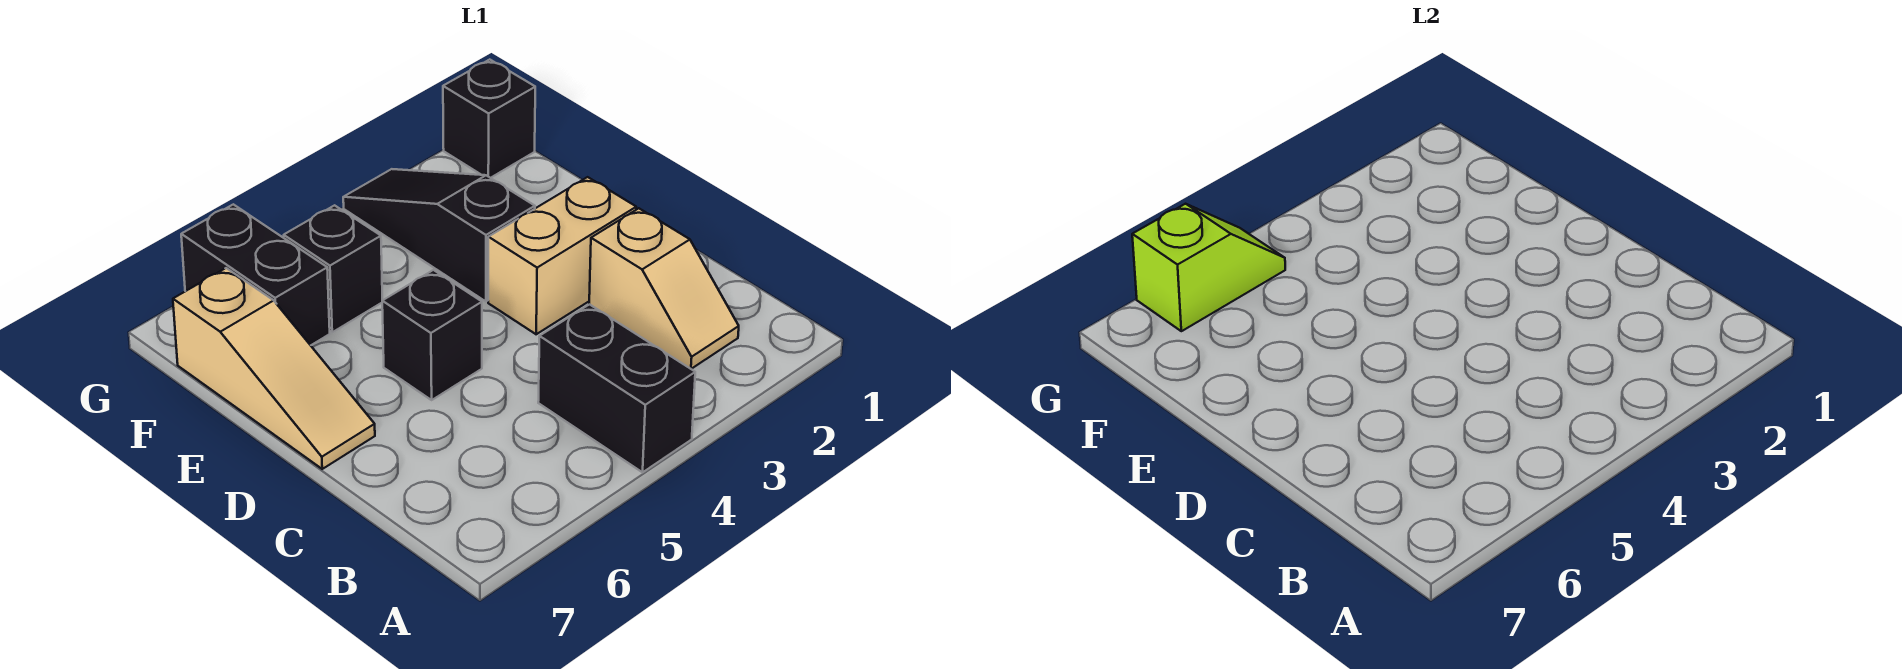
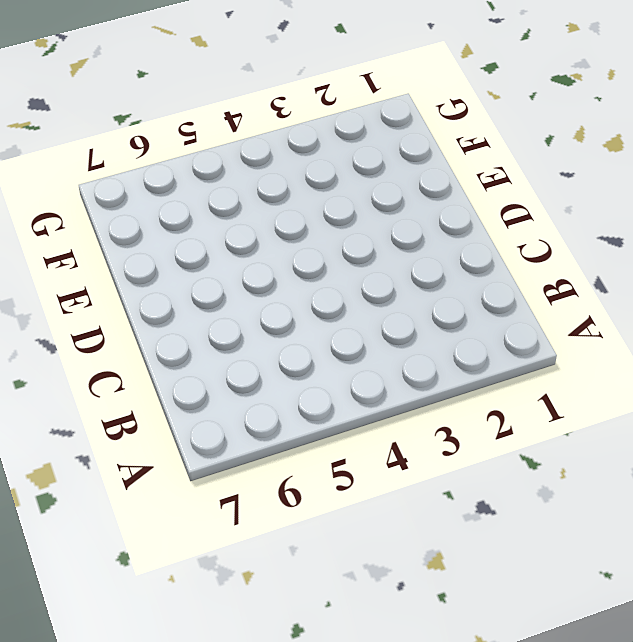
none -> black 1x2 brick [538,304,695,472]
none -> tan 1x2 slope [589,208,739,369]

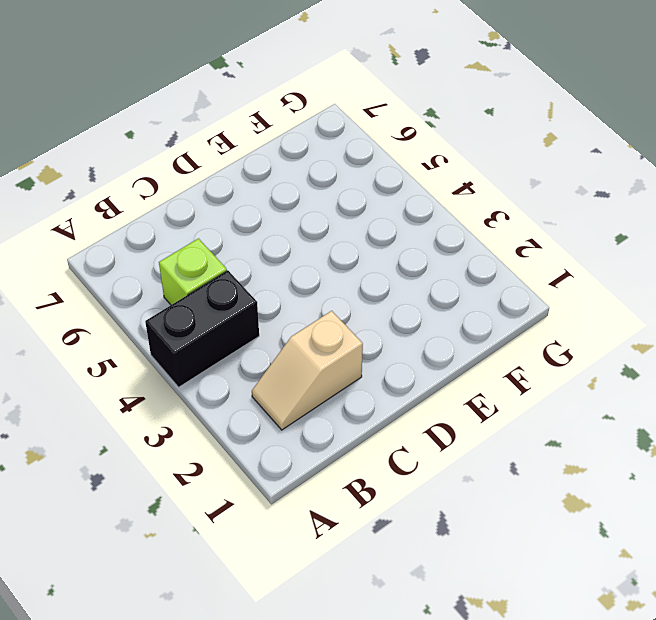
lime 1x1 brick [159,239,227,305] -> none
none -> tan 1x2 brick [488,177,636,334]
none -> black 1x1 brick [382,270,482,400]

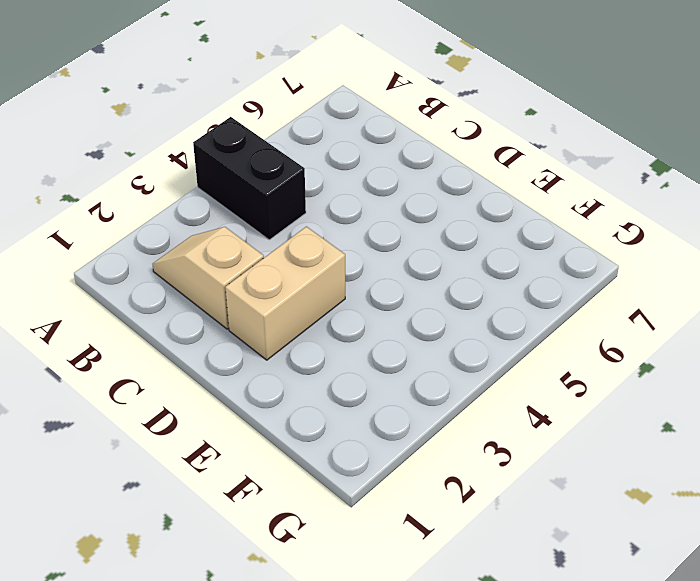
none -> black 1x1 brick [382,270,482,400]
none -> tan 1x3 slope [173,268,375,469]

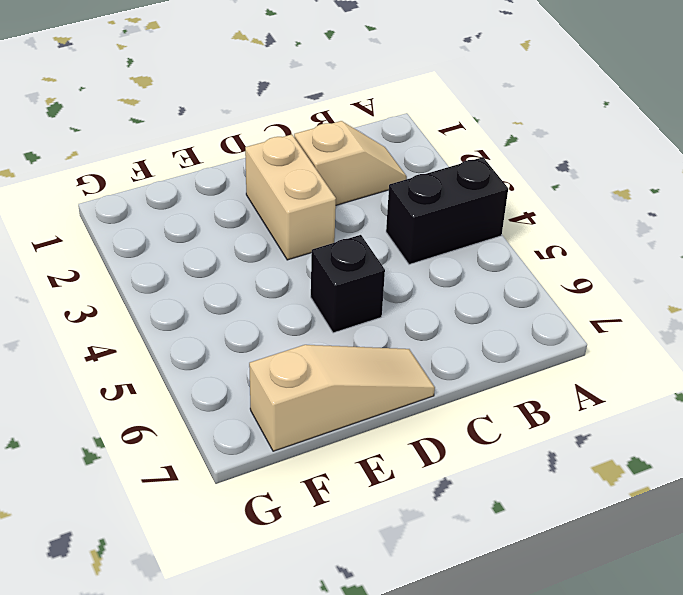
none -> black 1x3 slope [343,169,535,301]
none -> black 1x1 brick [284,205,383,332]

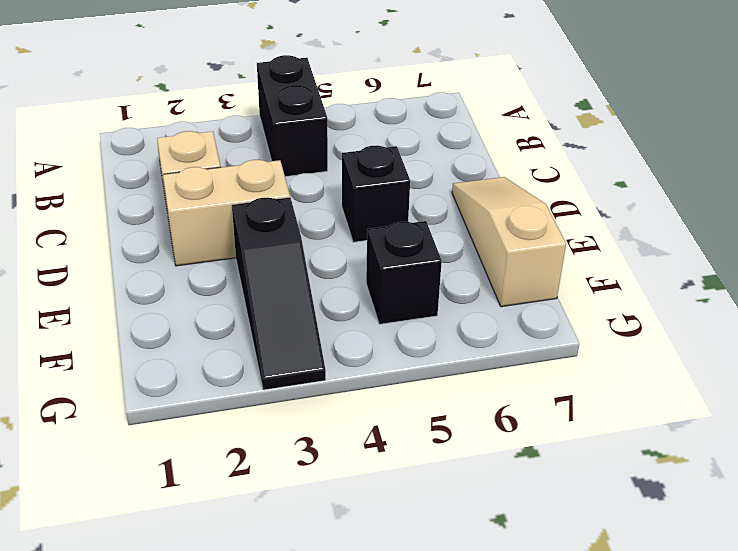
none -> black 1x2 brick [181,204,330,345]
none -> black 1x1 brick [443,60,535,178]

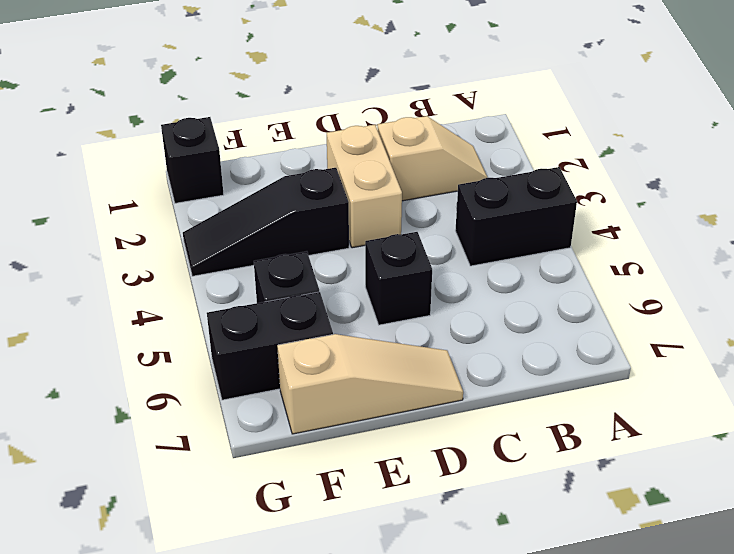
none -> lime 1x2 slope [1132,204,1285,331]

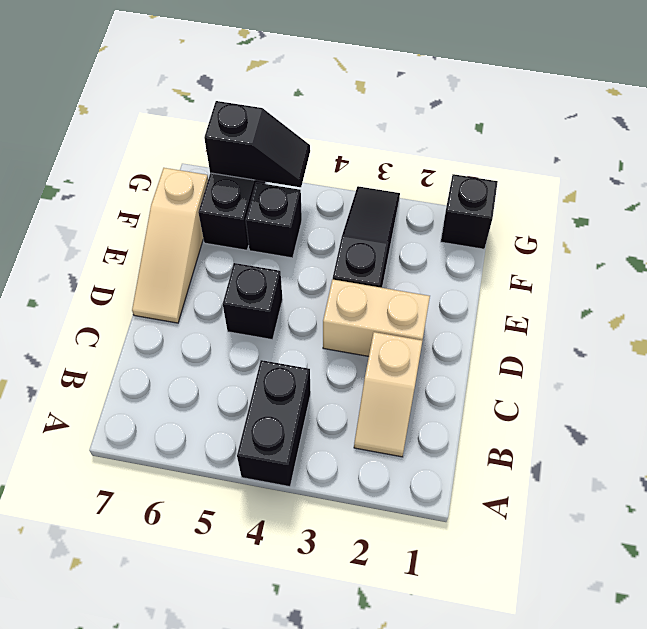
black 1x2 slope [204,101,310,187] -> lime 1x2 slope [1132,204,1285,331]

